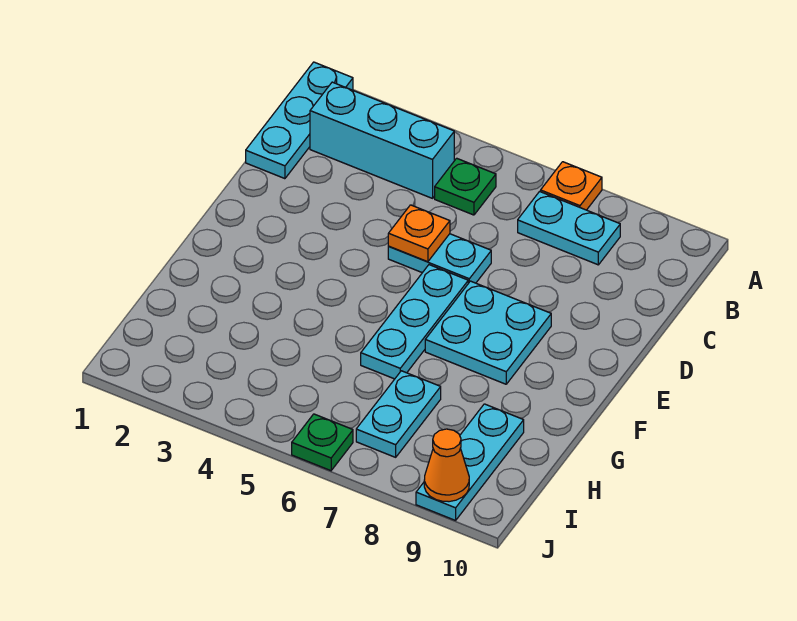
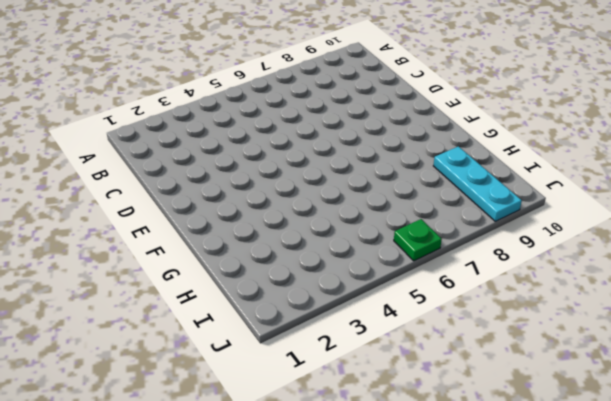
none -> cyan 1x3 plate [246,62,353,179]
none -> orange 1x1 plate [541,162,602,210]
none -> cyan 1x3 brick [310,82,454,198]

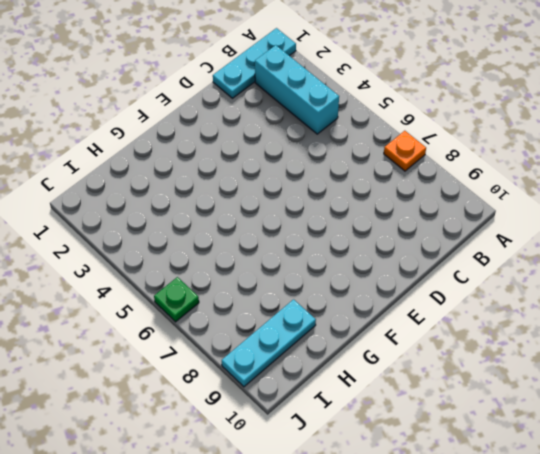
none -> green 1x1 plate [435,158,496,215]
none -> cyan 1x2 plate [518,192,620,265]
none -> cyan 1x2 plate [388,234,491,283]

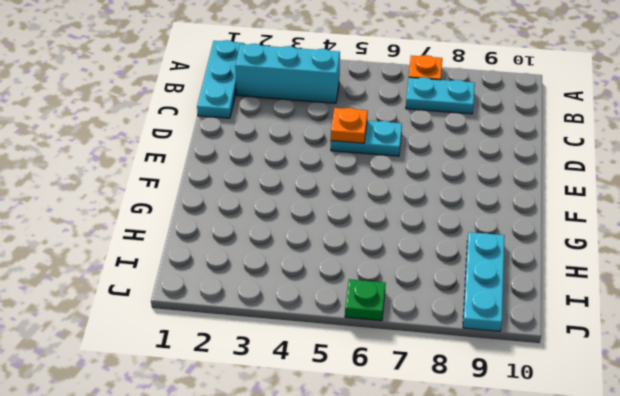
none -> green 1x1 plate [435,158,496,215]
none -> cyan 1x3 plate [361,265,468,379]
none -> cyan 2x2 plate [425,281,551,384]

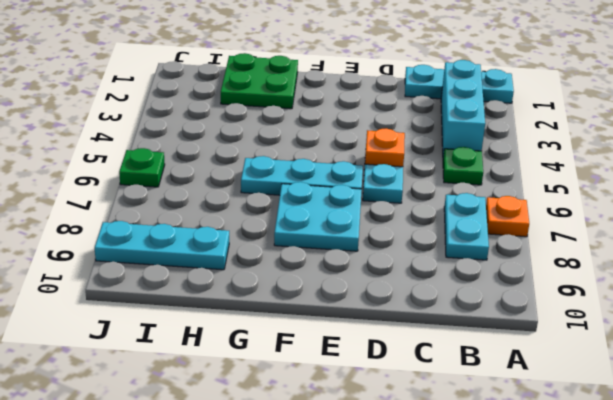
green 2x2 plate [221,53,298,109] -> none
none -> cyan 1x2 plate [356,371,441,457]
none -> orange 1x1 cone [424,429,469,502]

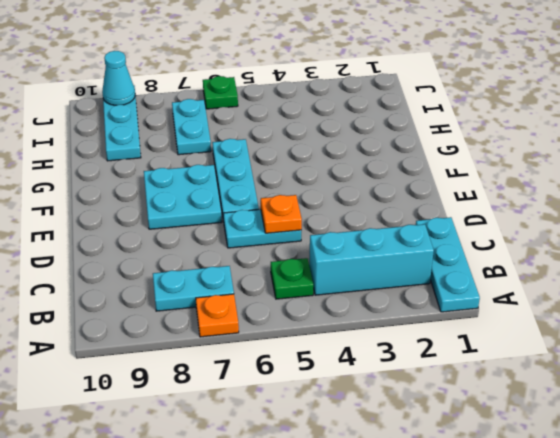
cyan 1x1 cone [102,51,135,105] -> orange 1x1 cone [424,429,469,502]

